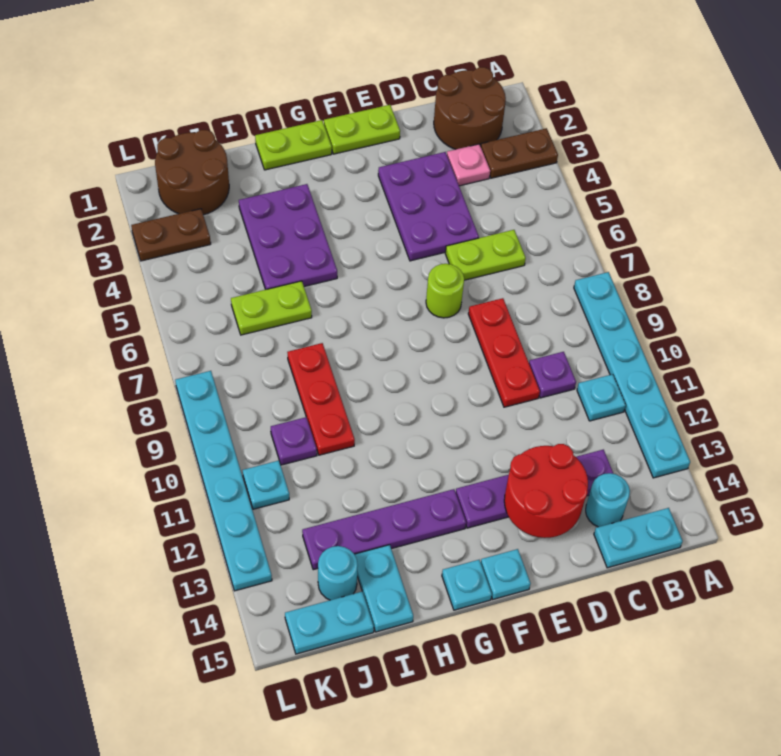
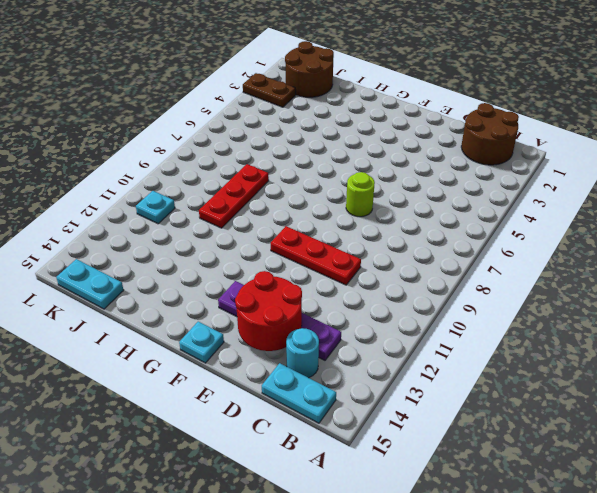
red 1x3 plate [271,226,361,285] -> red 1x3 plate turned to [468,298,540,407]
none -> brown 1x2 plate [481,128,558,178]
none -> cyan 1x6 plate [574,272,690,478]
none -> cyan 1x1 plate [577,374,626,421]
none -> pink 1x1 plate [447,144,490,186]

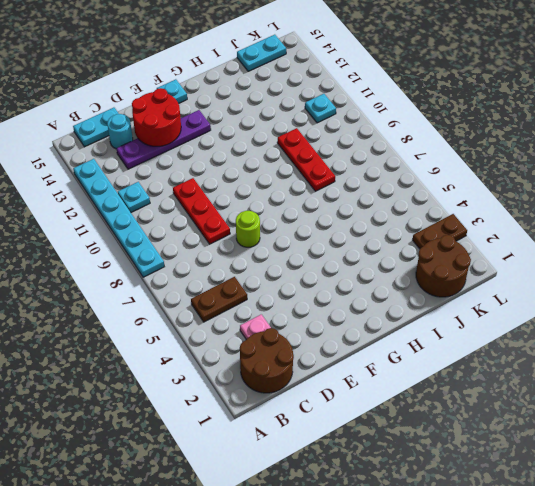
brown 1x2 plate [191,277,247,322] -> brown 1x2 plate moved to [481,128,558,178]
none -> lime 1x2 plate [445,230,526,280]
none -> purple 1x1 plate [529,352,576,398]
none -> purple 2x3 plate [378,152,479,261]
none -> lime 1x2 plate [324,105,400,154]

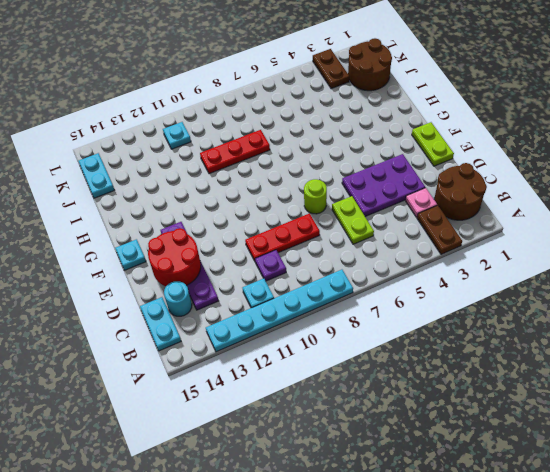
none -> lime 1x2 plate [255,120,332,170]
none -> purple 1x4 plate [302,489,466,570]
none -> cyan 1x1 plate [442,560,492,610]
none -> purple 2x3 plate [239,184,337,290]

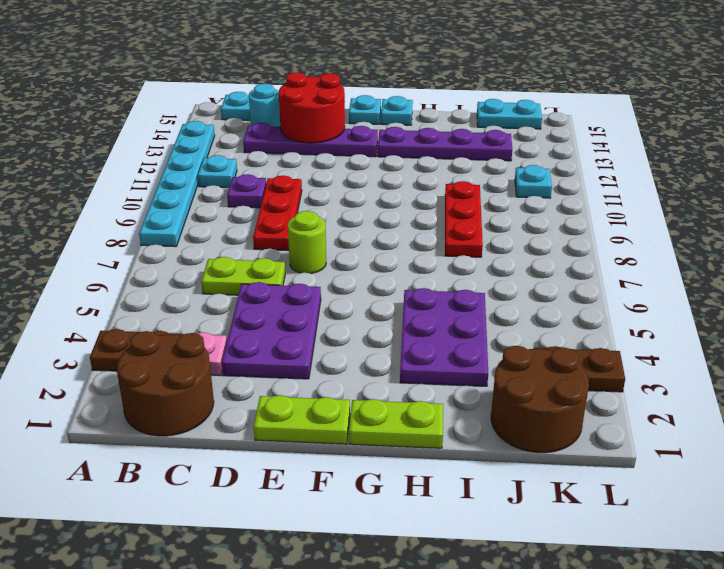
none -> lime 1x2 plate [231,281,312,335]
none -> cyan 1x2 plate [354,545,413,632]
none -> purple 1x1 plate [271,417,317,465]
none -> cyan 1x1 round brick [318,546,358,600]

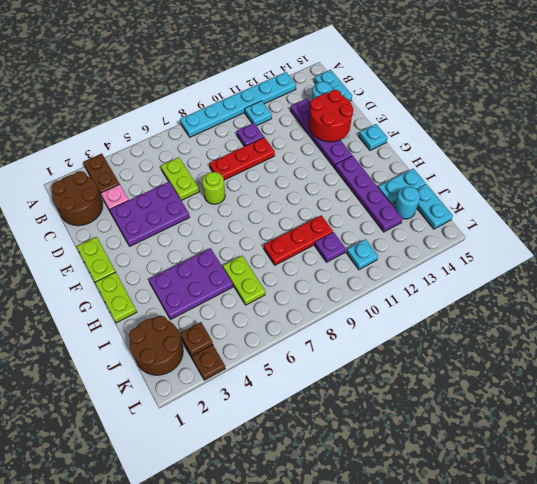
brown 1x1 plate [180,322,213,356] -> none
none -> cyan 1x1 plate [442,560,492,610]
none -> cyan 1x6 plate [175,371,272,591]

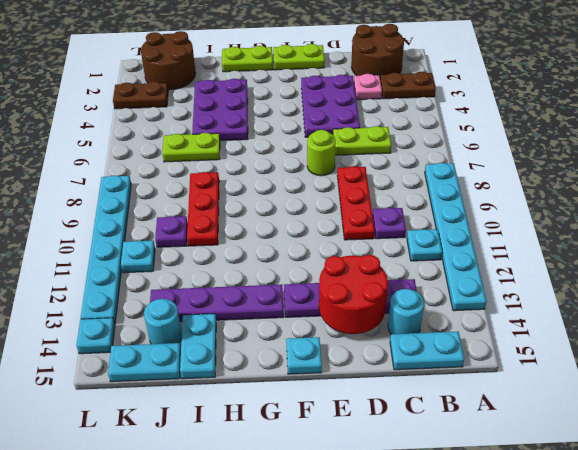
cyan 1x1 plate [76,318,115,354] -> cyan 1x1 plate moved to [442,560,492,610]

